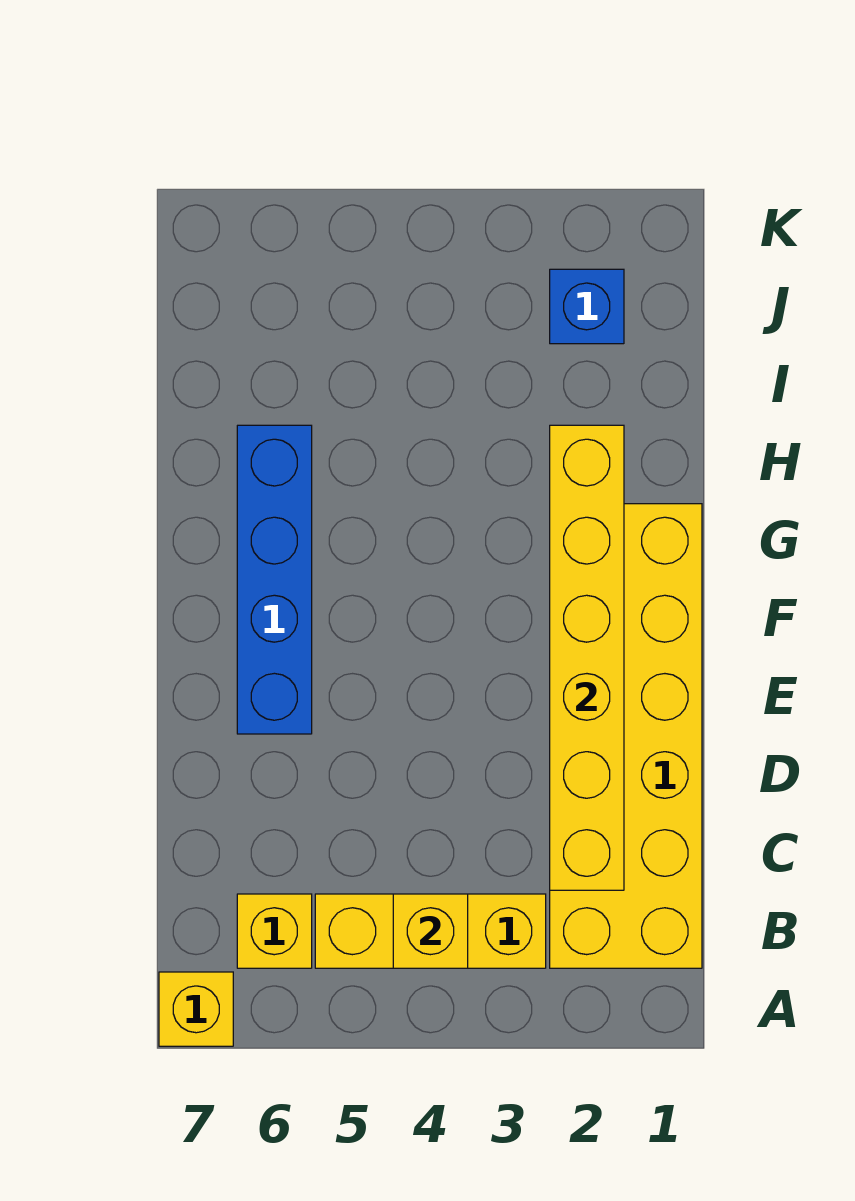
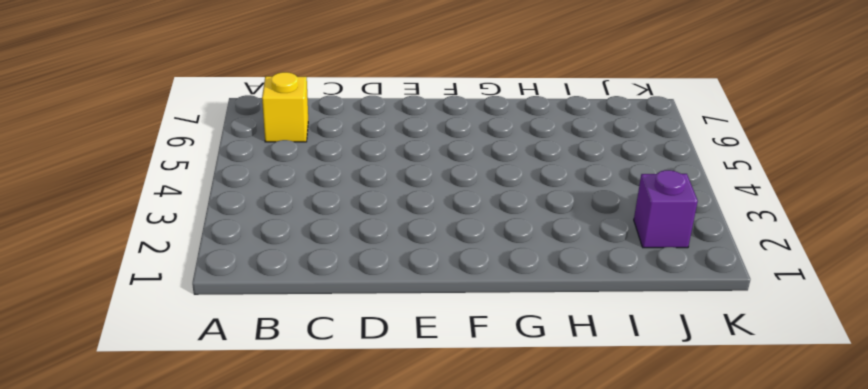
purple 1x1 brick [634,170,698,248] -> blue 1x1 brick [550,269,624,344]
none -> yellow 1x1 brick [159,972,233,1046]
none -> yellow 2x6 brick [550,504,702,968]

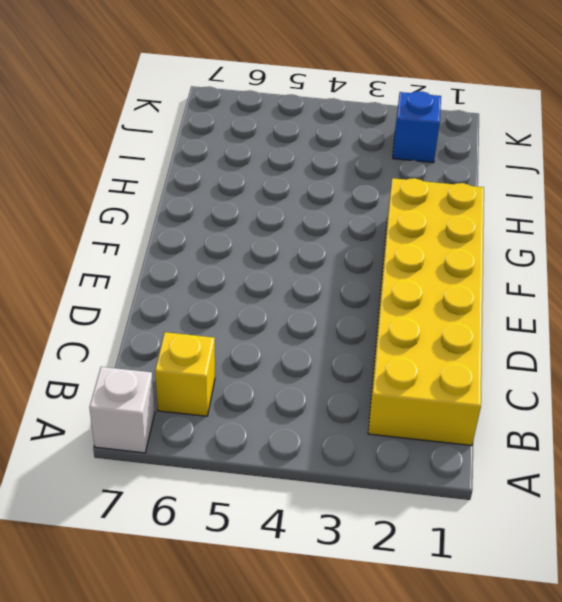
white 1x1 brick [89,367,155,453] -> yellow 1x1 brick [159,972,233,1046]
none -> yellow 1x3 brick [315,894,546,968]
none -> blue 1x4 brick [237,425,312,734]

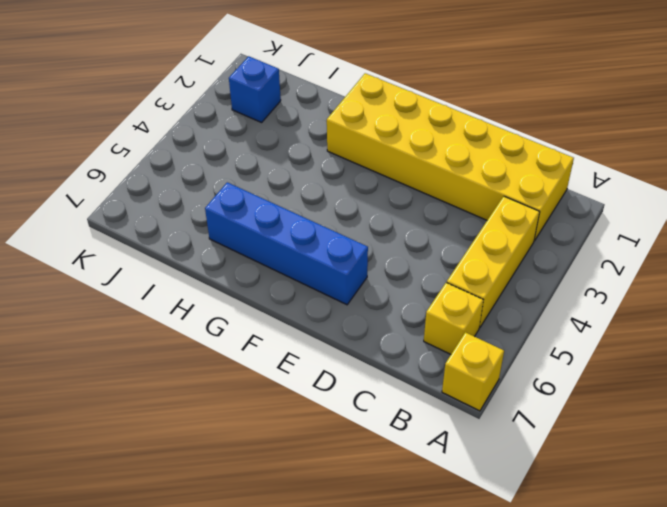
none -> yellow 1x1 brick [393,894,468,968]
none -> yellow 1x6 brick [550,425,624,890]

